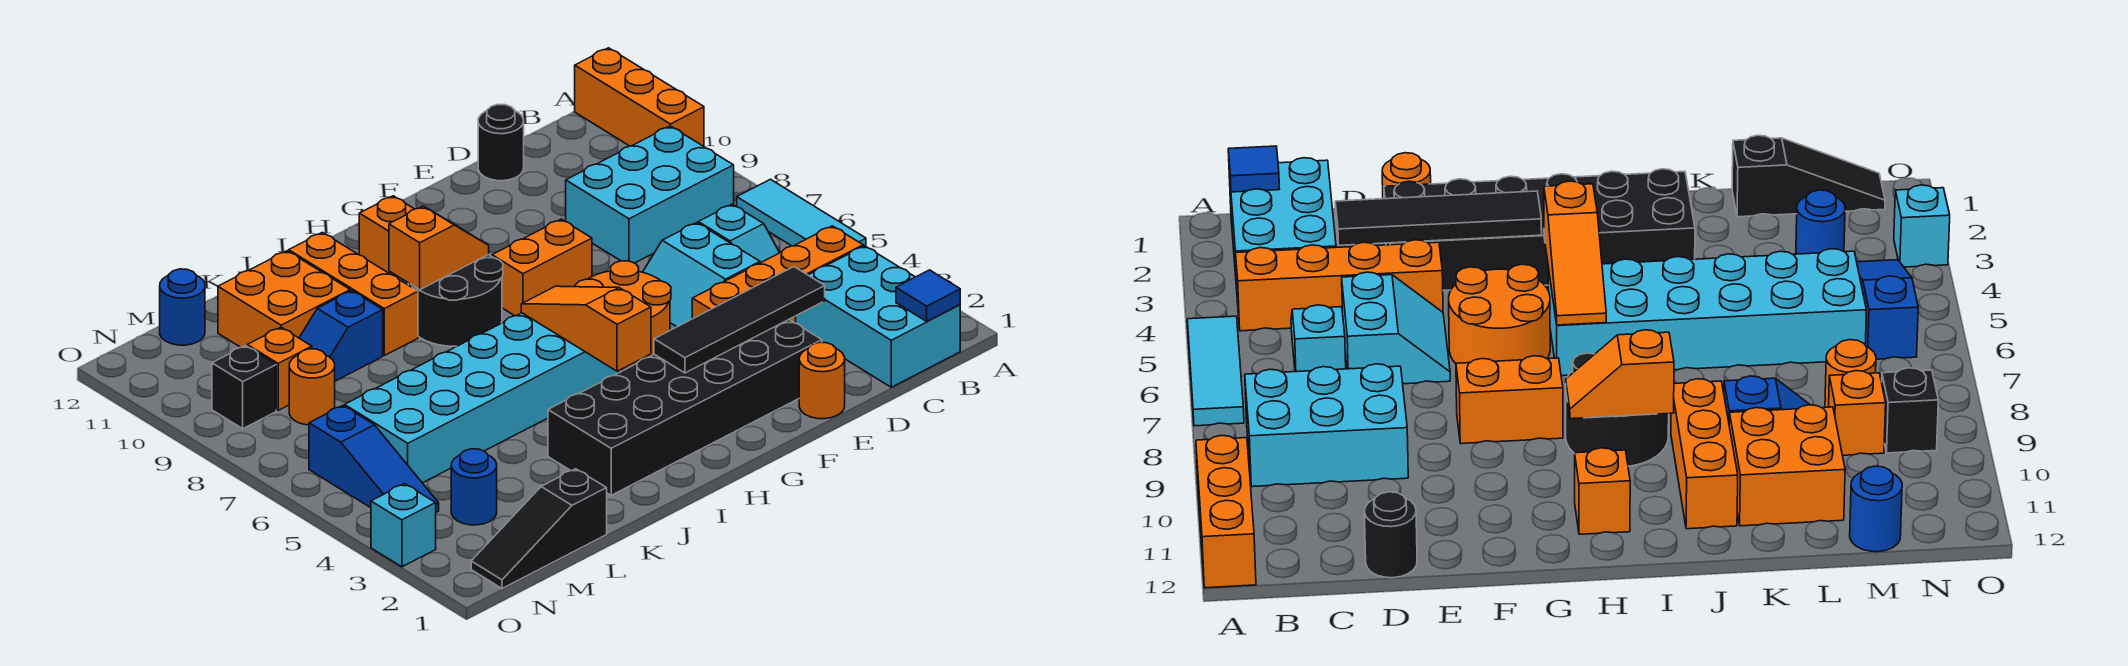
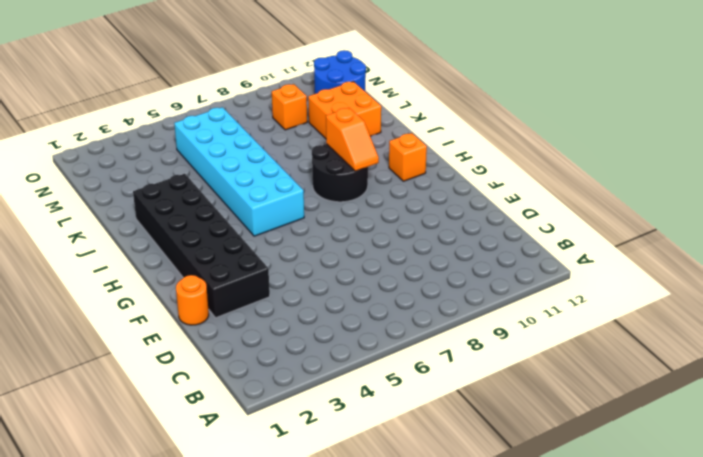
blue 2x2 round brick [314,50,366,94] -> blue 1x1 round brick [160,269,205,345]
none -> cyan 1x3 tile [737,179,866,246]
none -> orange 1x3 brick [575,48,704,146]
none -> cyan 2x3 brick [796,246,960,387]
none -> orange 1x4 brick [692,226,863,323]

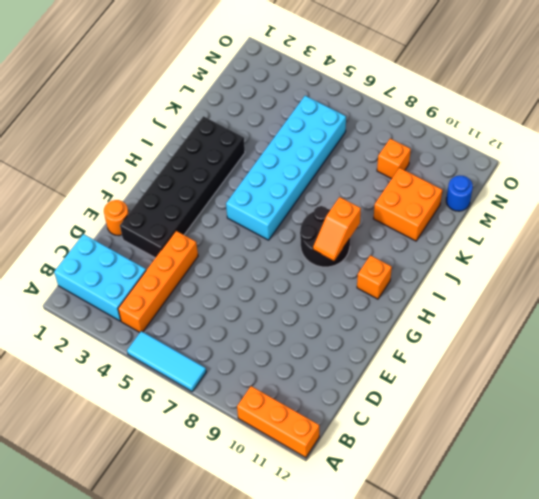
none -> cyan 2x3 brick [566,126,734,263]
none -> cyan 1x2 slope [698,204,780,263]
none -> cyan 2x2 slope [643,223,760,330]
none -> black 1x1 round brick [478,104,524,181]

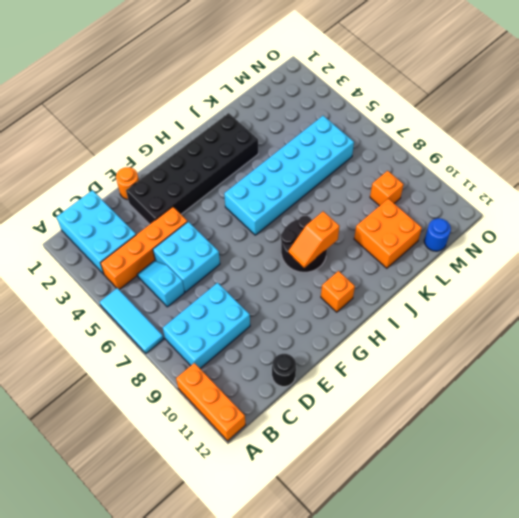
cyan 2x2 brick [153,222,220,292] -> cyan 2x2 slope [643,223,760,330]
none -> orange 2x2 round brick [575,261,671,370]
none -> orange 1x2 brick [492,219,592,316]
none -> orange 1x3 brick [289,232,418,355]
none -> blue 1x2 slope [299,291,383,381]

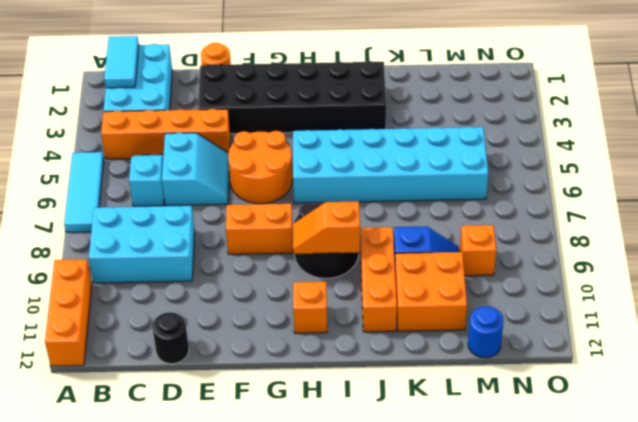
cyan 1x2 tile [104,36,139,88] -> blue 1x1 tile [896,270,960,321]
none -> black 1x3 slope [471,469,607,588]
none -> blue 1x1 round brick [451,449,497,525]
none -> orange 1x1 round brick [289,349,335,425]
none -> blue 1x3 slope [309,406,439,512]

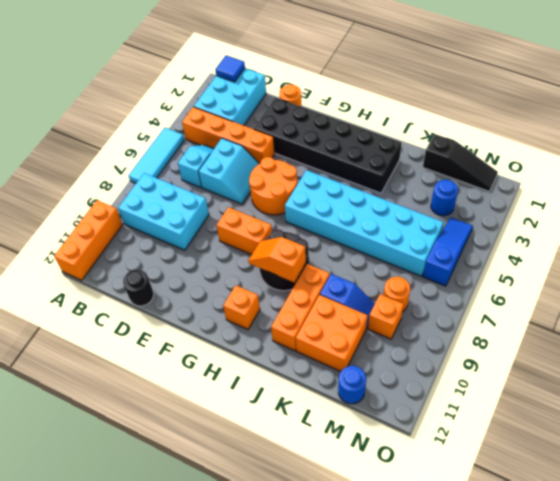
none -> black 1x1 brick [212,346,276,429]
none -> cyan 1x1 brick [371,484,436,567]
none -> black 1x4 tile [654,267,825,373]
none -> orange 1x3 slope [521,286,651,371]

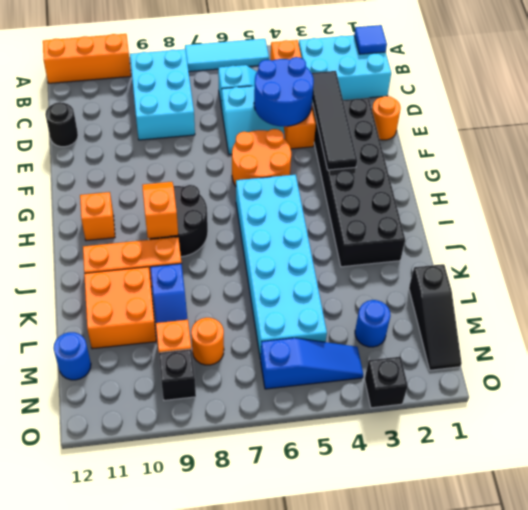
blue 2x2 round brick [254,57,314,126] -> none
black 1x1 brick [365,357,408,408] -> cyan 1x1 brick [371,484,436,567]
none -> orange 1x2 brick [492,219,592,316]
none -> orange 1x3 slope [521,286,651,371]

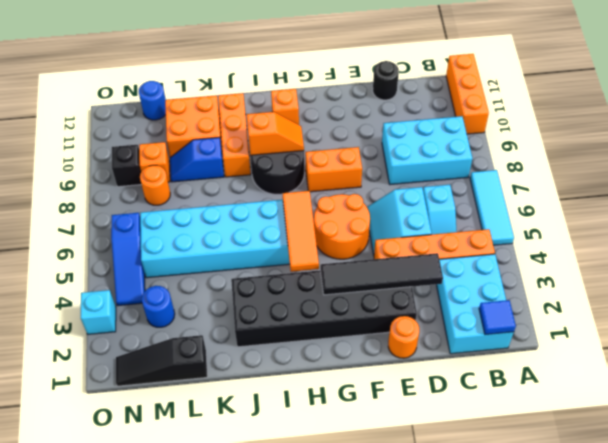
orange 1x3 tile [283,191,319,272] -> orange 1x3 slope [521,286,651,371]

